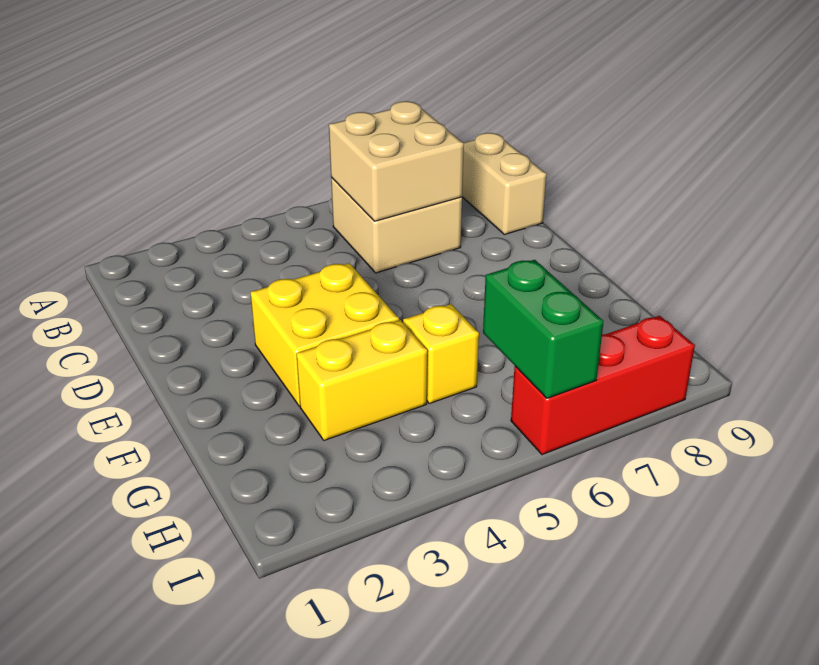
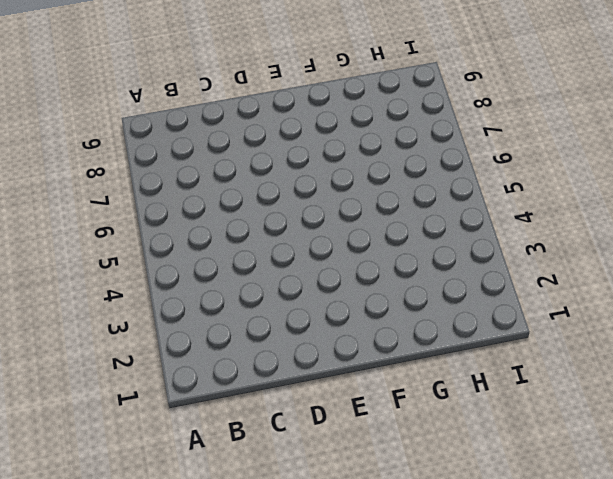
none -> tan 2x2 brick [331,178,462,273]
none -> tan 1x2 brick [462,133,547,235]

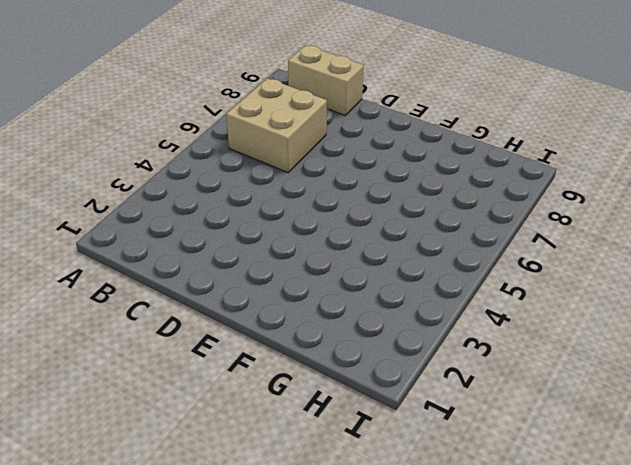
none -> yellow 2x2 brick [250,263,399,406]
none -> yellow 1x2 brick [296,320,427,440]

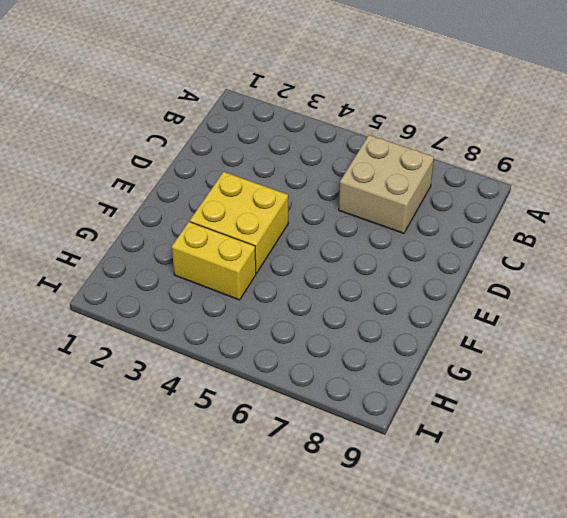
none -> tan 1x2 brick [462,133,547,235]
none -> yellow 1x1 brick [403,304,479,403]

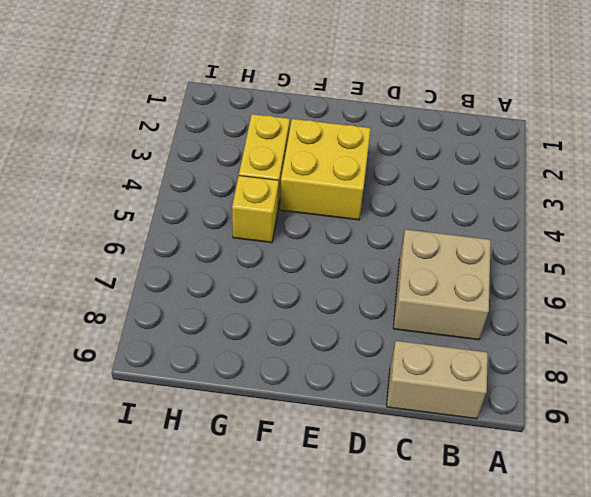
none -> red 1x3 brick [511,316,695,455]
none -> tan 2x2 brick [329,101,464,221]

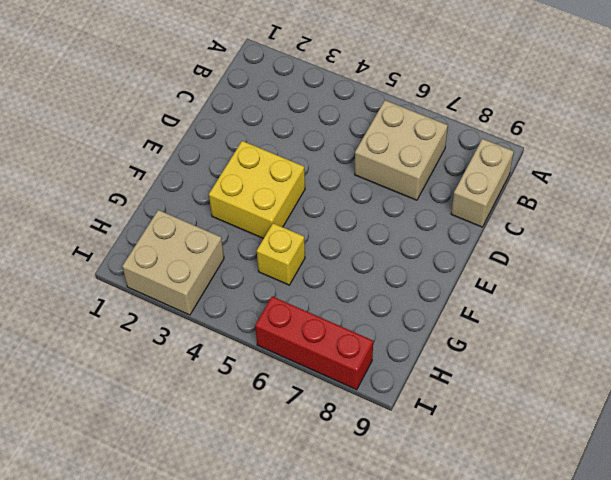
tan 2x2 brick [122,210,224,315] -> tan 2x2 brick moved to [329,101,464,221]
none -> yellow 1x2 brick [296,320,427,440]
none -> green 1x2 brick [483,260,604,398]

